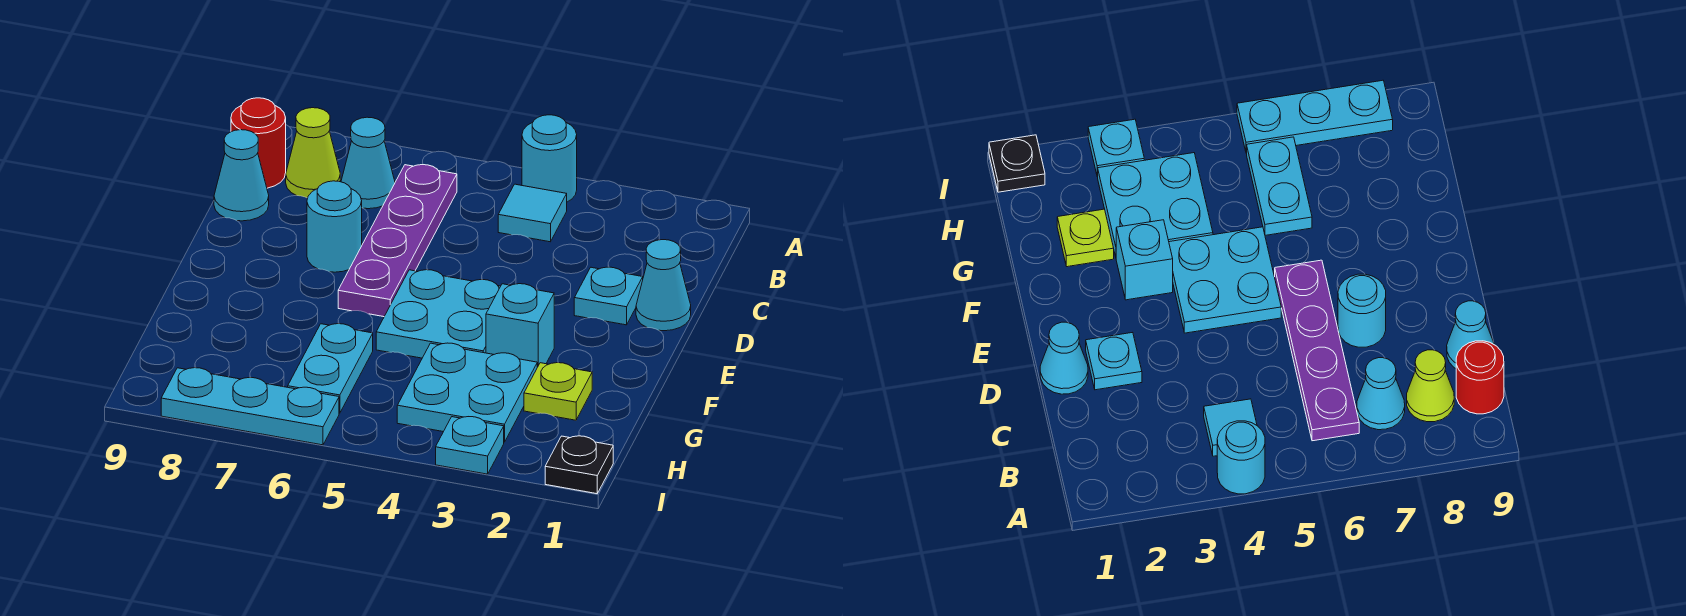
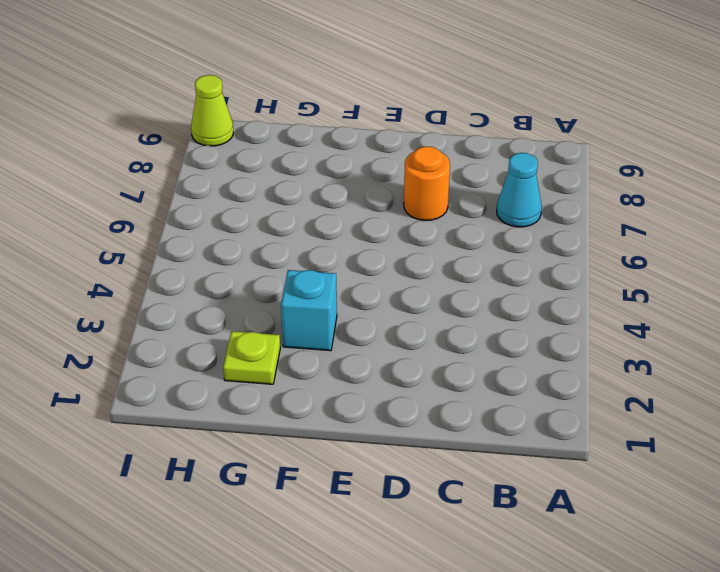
orange 1x1 round brick [404,147,450,221] -> cyan 1x1 round brick [307,181,362,272]
lime 1x1 cone [191,75,233,146] -> lime 1x1 cone moved to [286,108,340,198]
none -> cyan 1x1 round brick [522,115,577,202]
none -> cyan 1x1 tile [498,184,567,242]
none -> purple 1x4 plate [338,165,457,317]

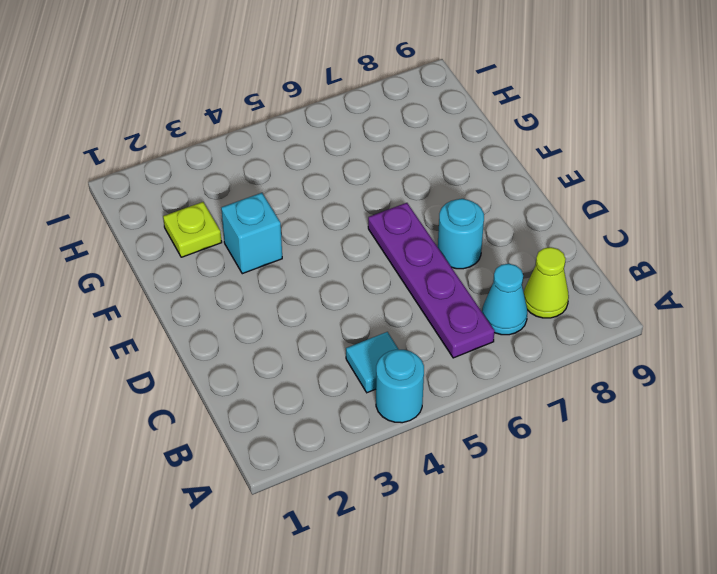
none -> red 1x1 round brick [231,98,286,188]
none -> cyan 1x1 cone [214,130,269,221]
none -> cyan 1x1 cone [636,240,691,331]

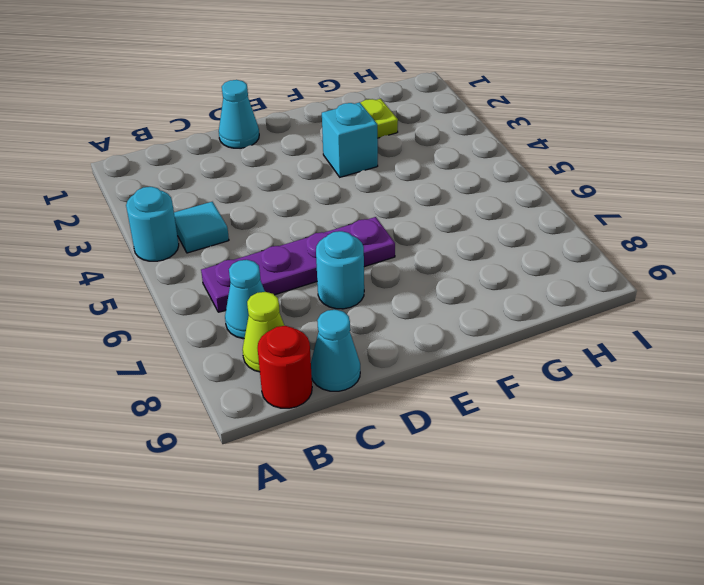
none -> cyan 1x1 plate [574,267,643,325]
none -> cyan 2x2 plate [376,270,501,358]
none -> cyan 2x2 plate [397,343,537,442]

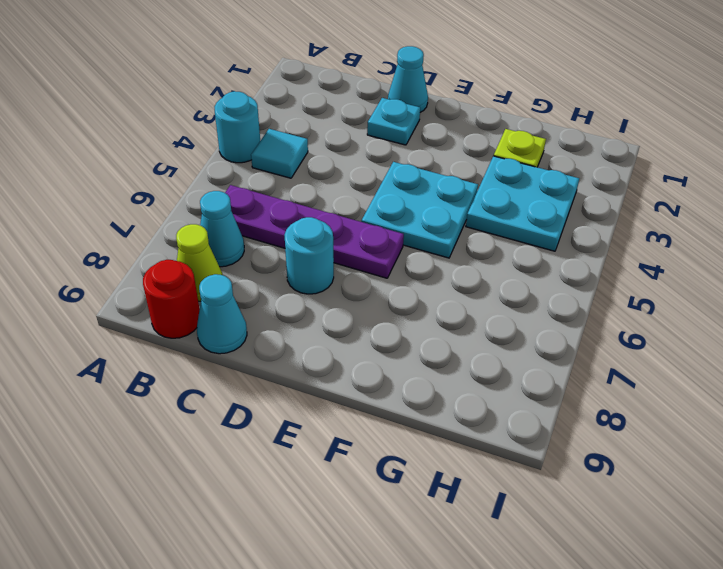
none -> cyan 1x1 brick [486,284,554,367]
none -> cyan 1x2 plate [288,324,373,413]
none -> black 1x1 plate [545,436,613,494]

